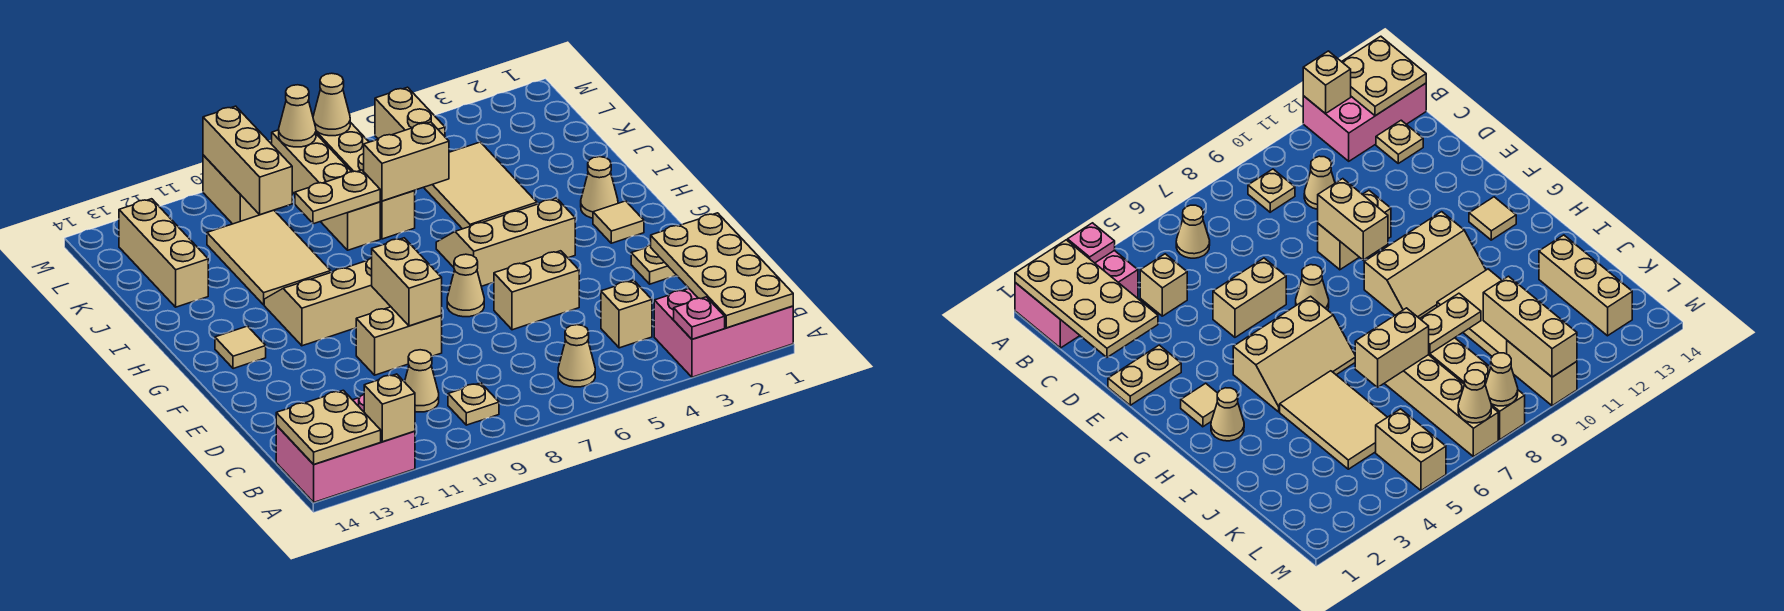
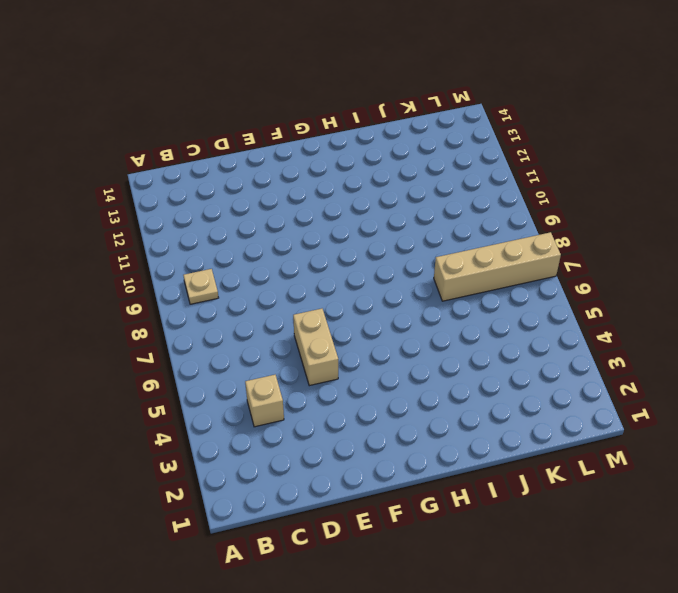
none -> pink 2x3 brick [654,289,793,377]
none -> pink 2x3 brick [276,395,415,502]
none -> tan 1x1 cone [558,325,595,387]
none -> tan 1x1 cone [405,350,439,412]

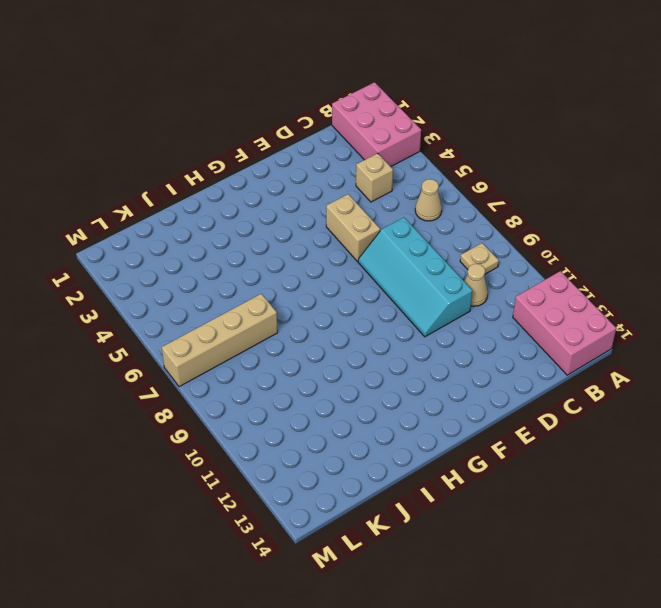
cyan 2x4 slope [358,217,472,337] -> tan 1x2 brick [356,307,442,375]
none -> tan 1x1 plate [1376,120,1423,163]
none -> tan 1x2 plate [631,244,676,284]
none -> tan 1x1 cone [447,254,484,317]
none -> tan 1x1 tile [593,201,644,243]

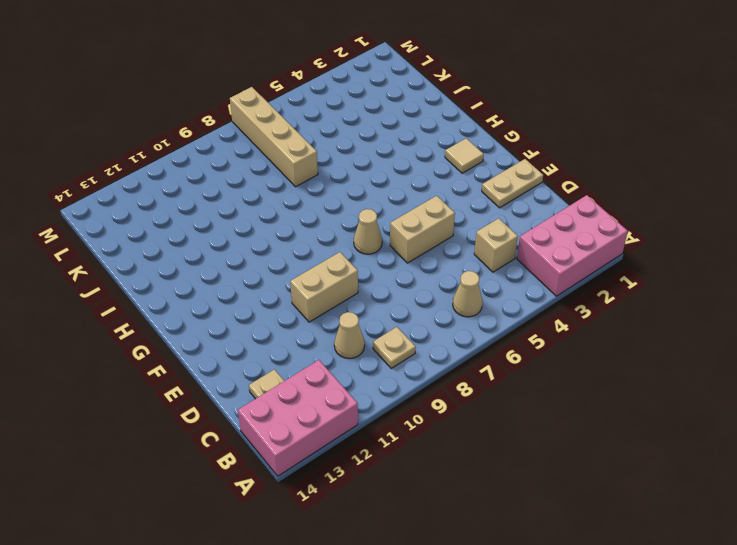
none -> tan 2x3 slope [436,198,575,286]
none -> tan 2x3 slope [264,258,391,346]
none -> tan 1x1 tile [215,326,266,369]
none -> tan 1x1 cone [581,157,618,218]

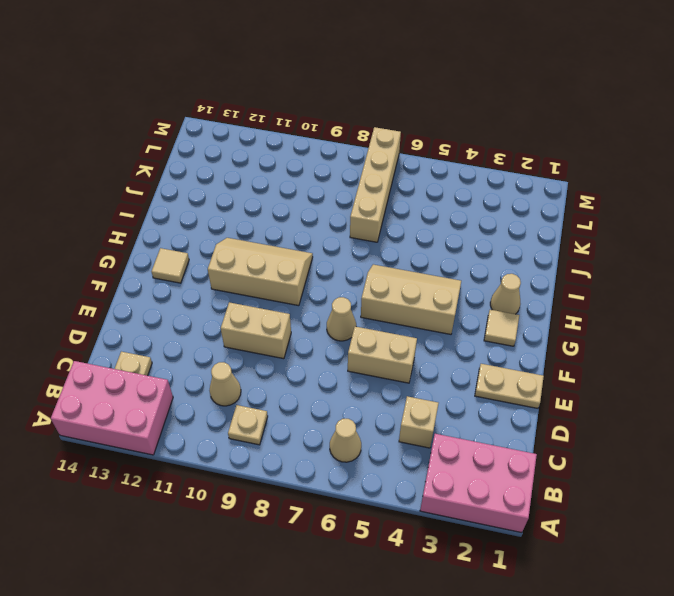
none -> tan 2x3 tile [424,142,537,229]
none -> tan 2x3 tile [207,210,331,305]
none -> tan 1x4 brick [272,130,380,250]
none -> tan 1x3 brick [119,199,208,307]

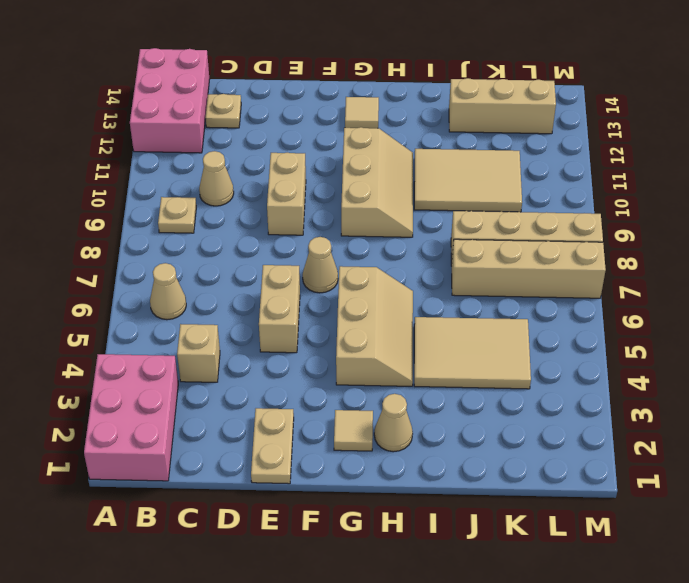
none -> tan 1x2 brick [375,87,445,139]
none -> tan 1x2 brick [203,155,260,224]
none -> tan 2x4 plate [651,213,793,328]
none -> pink 1x1 plate [674,297,725,339]

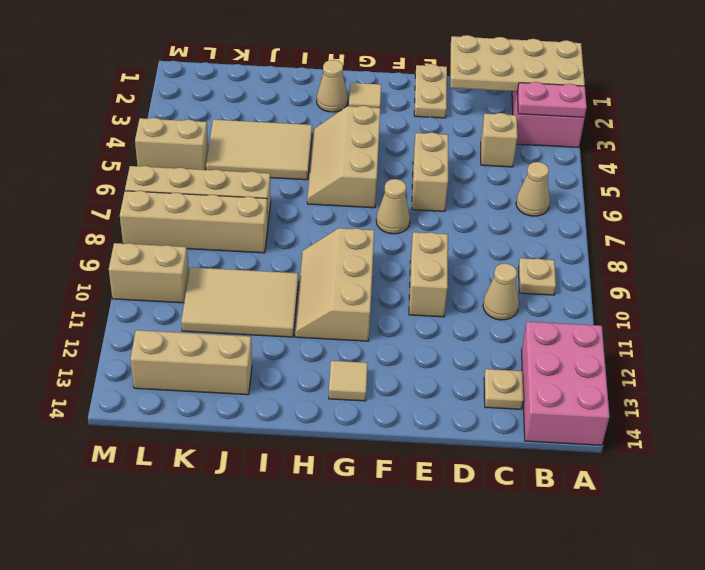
pink 1x2 plate [517,82,587,118] -> pink 1x1 plate [674,297,725,339]
none -> tan 1x1 brick [364,374,415,442]
none -> tan 2x2 plate [276,390,381,464]
none -> tan 1x2 brick [372,238,442,326]
none -> tan 1x2 brick [364,122,449,201]

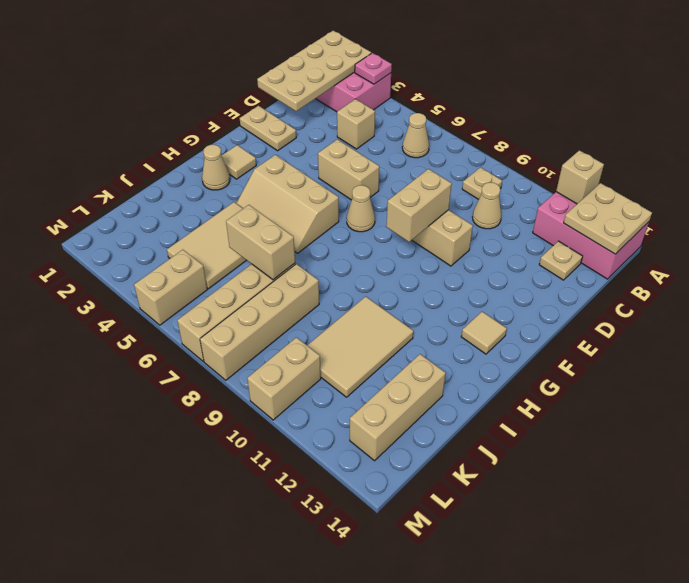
none -> tan 2x3 slope [264,258,391,346]
none -> tan 1x2 plate [295,170,380,224]
none -> tan 1x3 brick [203,106,292,215]
none -> tan 1x1 cone [313,73,350,136]

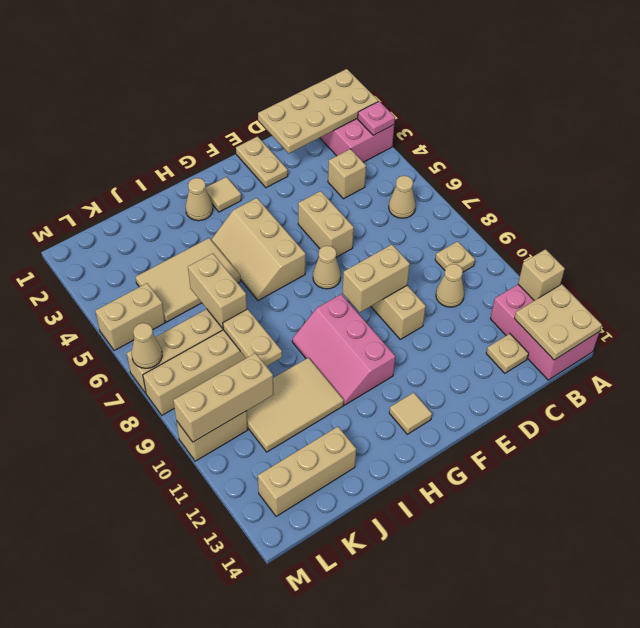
pink 2x3 slope [292,294,395,405] -> tan 2x3 slope [264,258,391,346]
none -> tan 1x1 cone [279,85,316,147]

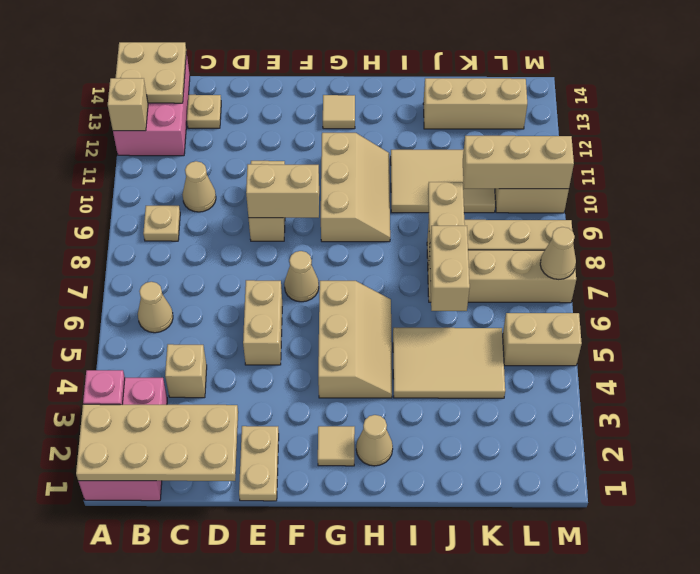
none -> tan 1x1 cone [279,85,316,147]

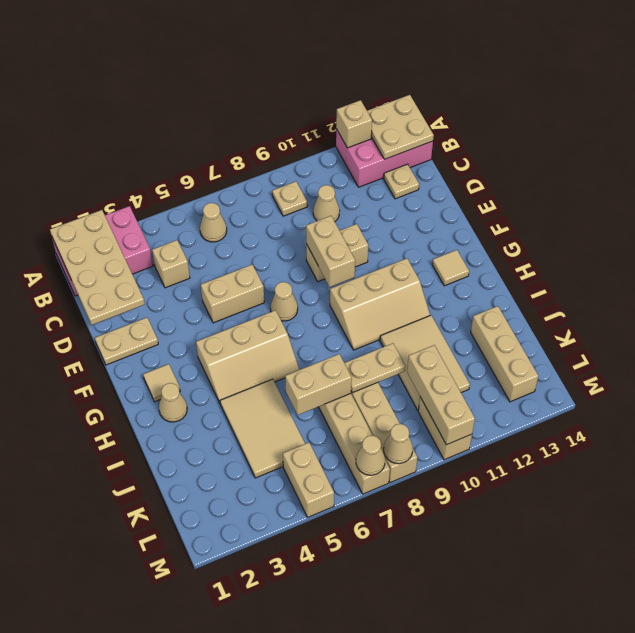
none -> pink 1x1 plate [674,297,725,339]

